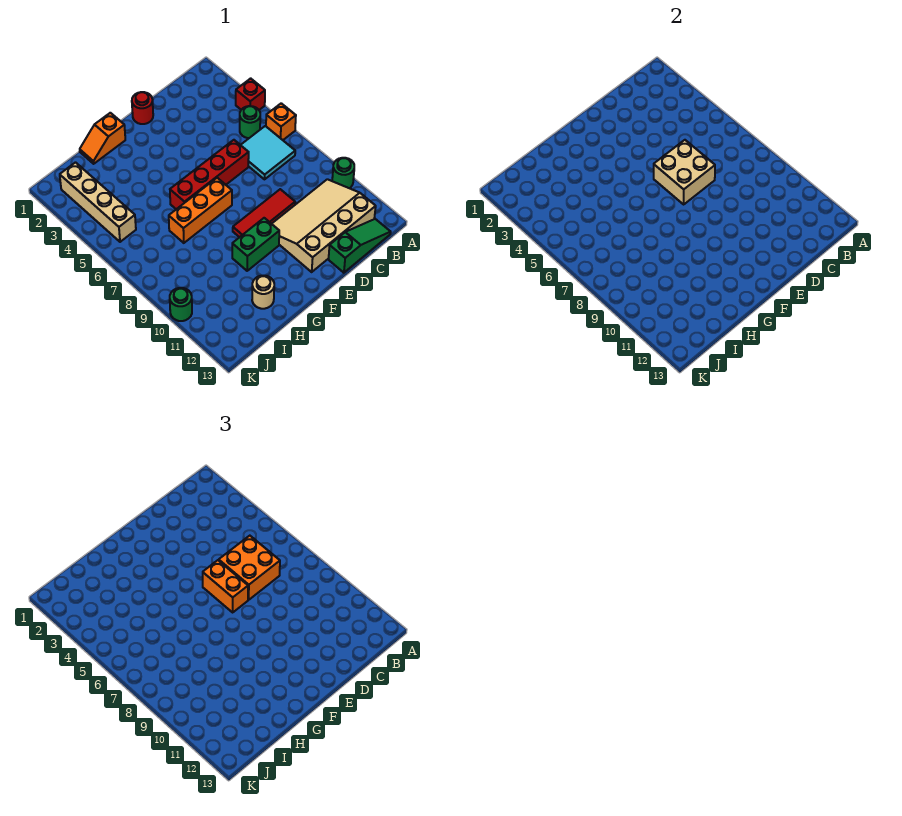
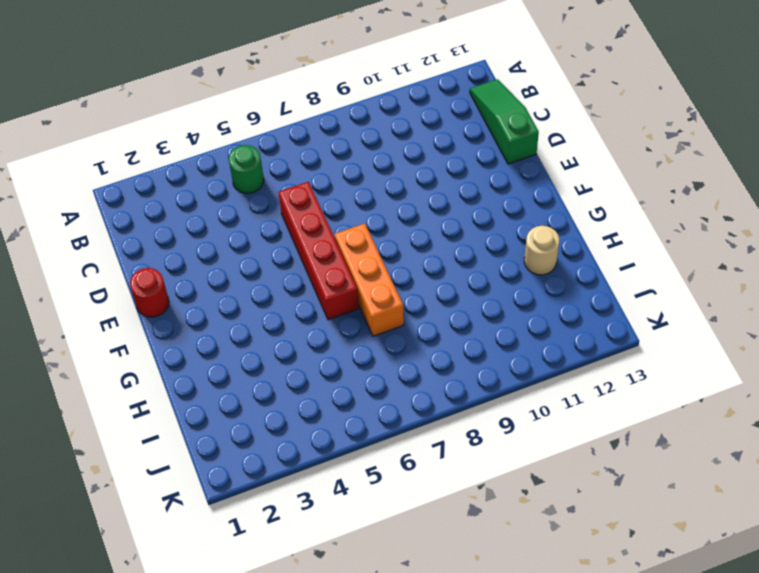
none -> red 1x1 brick [236,78,265,110]
none -> orange 1x1 brick [266,103,296,140]
none -> green 1x1 round brick [332,158,354,188]

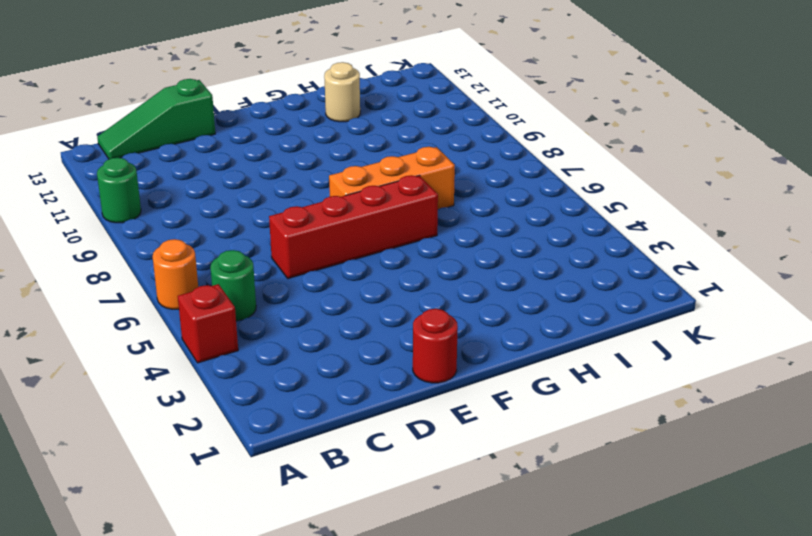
orange 1x1 round brick [153,239,198,309] -> orange 1x1 brick [266,103,296,140]
none -> cyan 2x2 tile [241,126,295,179]
none -> tan 3x4 slope [272,179,376,272]
none -> red 1x3 tile [233,189,295,237]

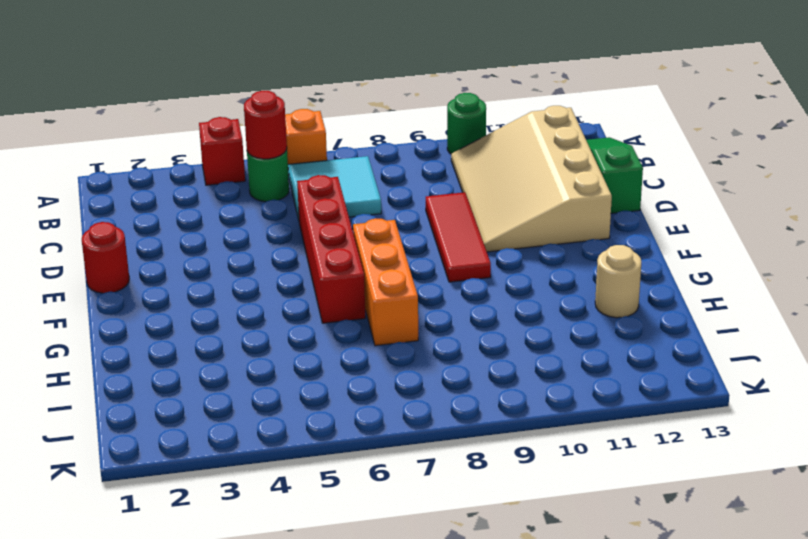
red 1x1 round brick [244,91,287,159] -> none
none -> green 1x2 brick [232,218,279,271]
none -> orange 1x2 slope [80,113,125,164]
none -> tan 1x4 brick [60,163,136,242]

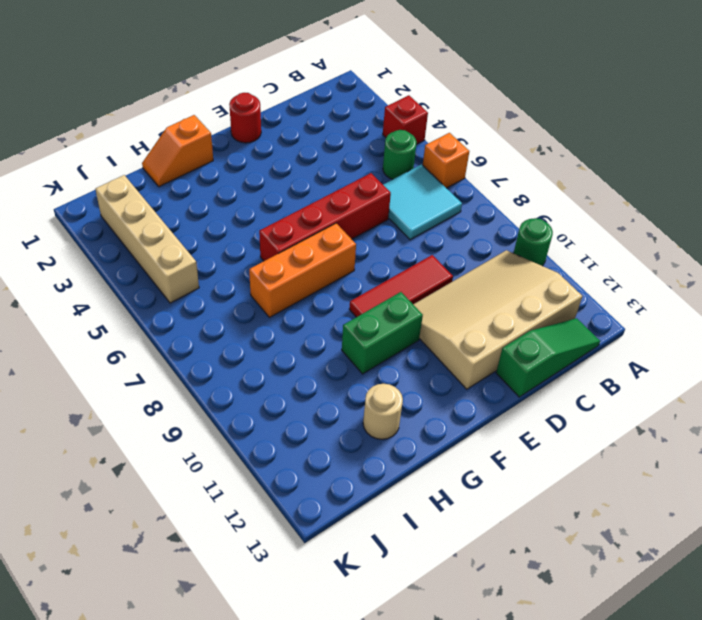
none -> green 1x1 round brick [170,288,192,321]
none -> tan 2x2 brick [654,140,715,204]
none -> orange 2x2 brick [219,536,280,600]

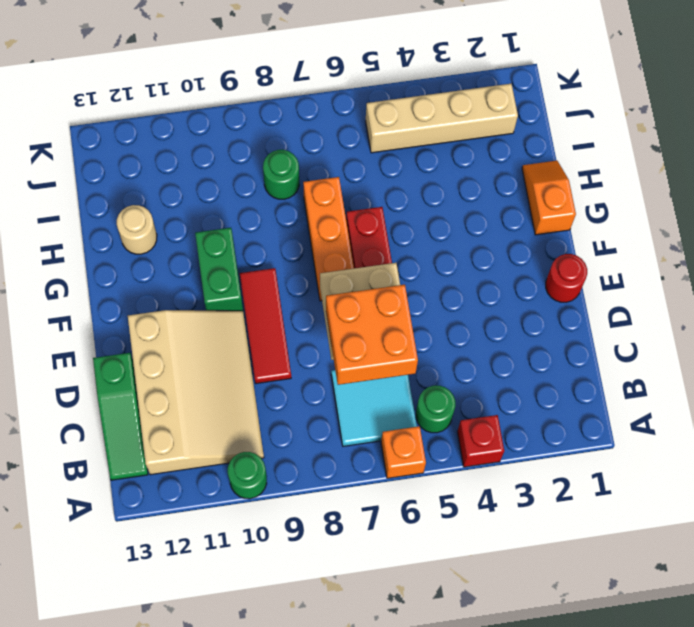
green 1x1 round brick [263,150,299,199] -> green 1x1 round brick moved to [170,288,192,321]
none -> orange 1x2 brick [203,560,248,612]

